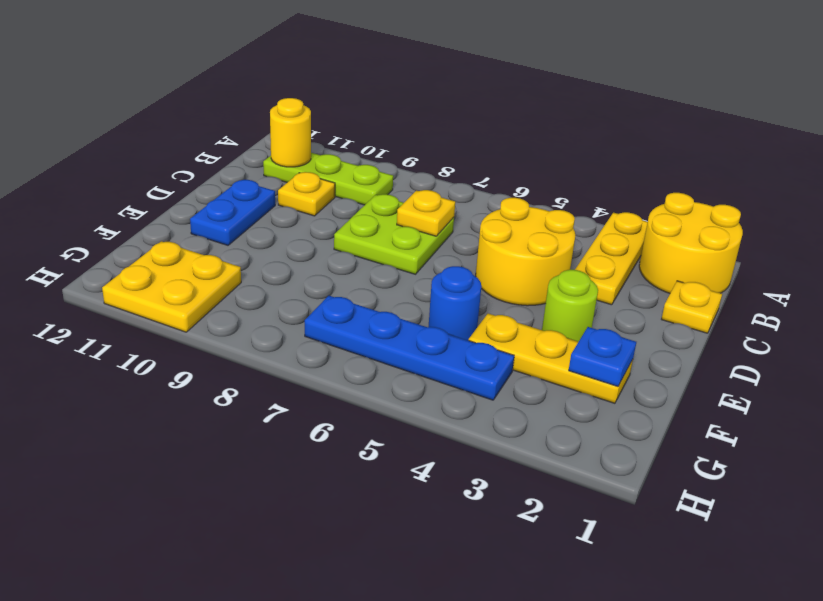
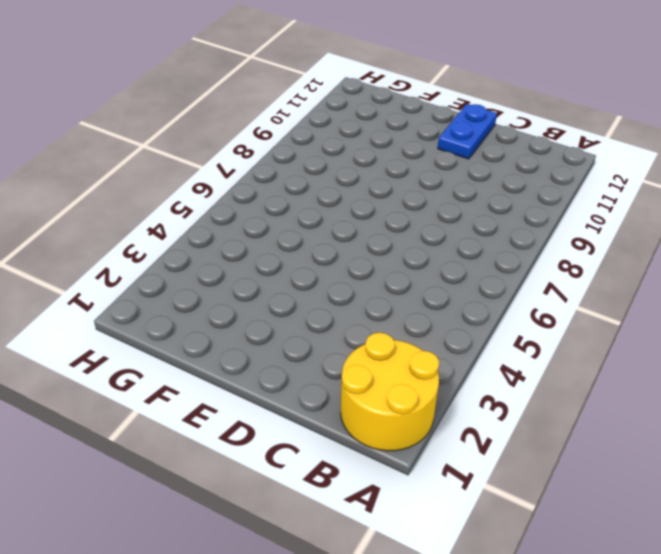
blue 1x2 plate [438,104,497,159] -> blue 1x2 plate turned to [190,180,275,245]
none -> yellow 1x3 plate [575,212,648,305]
none -> lime 1x3 plate [263,153,393,205]
none -> yellow 1x1 plate [662,281,722,333]

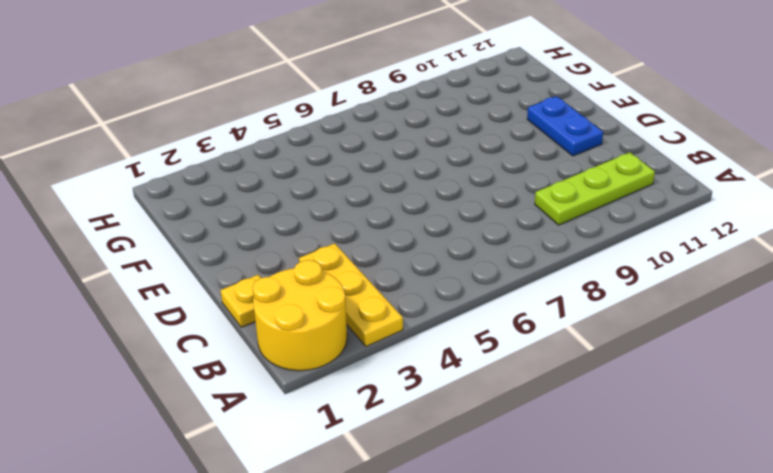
none -> yellow 2x2 round brick [476,198,575,306]
none -> lime 2x2 plate [334,194,454,274]
none -> yellow 1x1 plate [278,172,335,216]

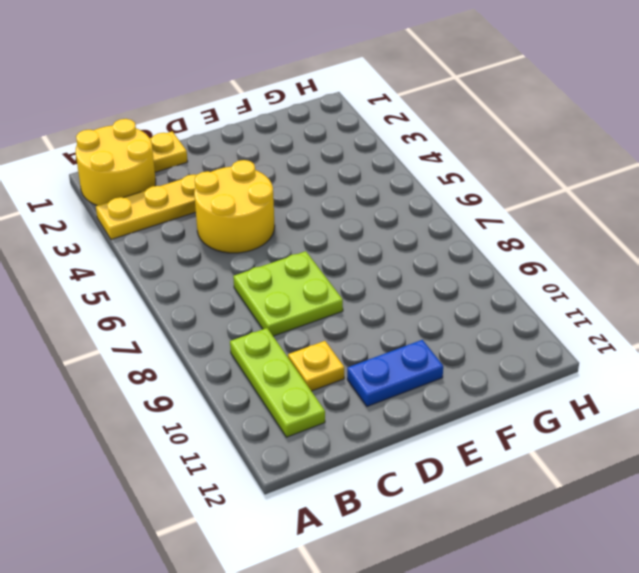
none -> lime 1x1 round brick [542,270,598,342]
none -> yellow 1x3 plate [469,313,633,403]
none -> blue 1x1 round brick [429,266,481,340]

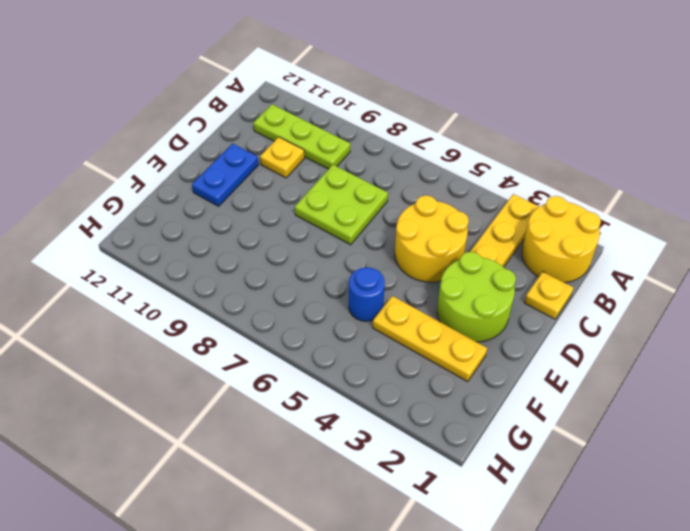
lime 2x2 round brick [437,252,516,342] -> lime 1x1 round brick [542,270,598,342]
none -> blue 1x4 plate [305,296,514,400]
none -> yellow 2x2 plate [102,241,241,332]
none -> yellow 1x1 round brick [270,98,311,167]

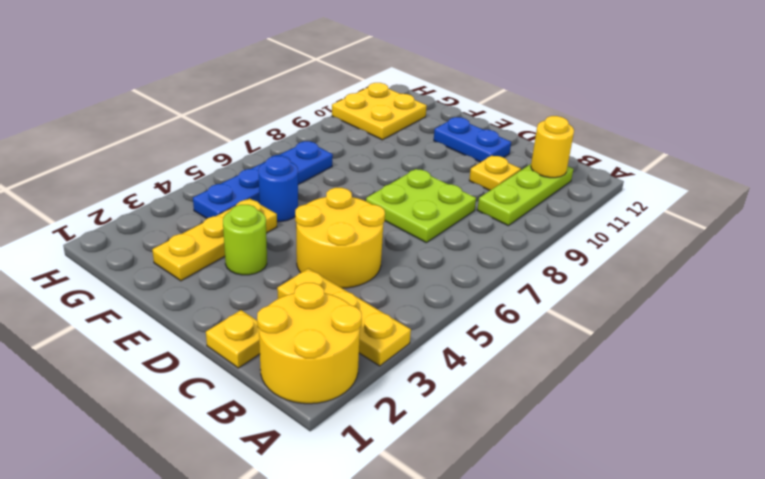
none -> yellow 1x1 plate [397,190,455,236]
none -> blue 1x1 plate [569,327,636,386]

